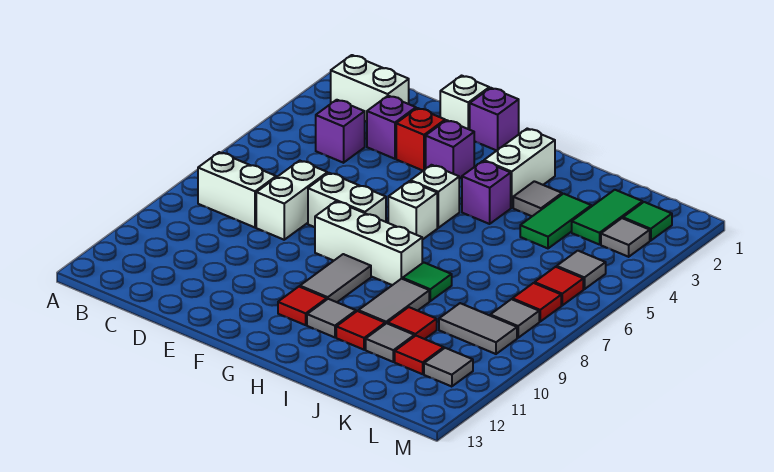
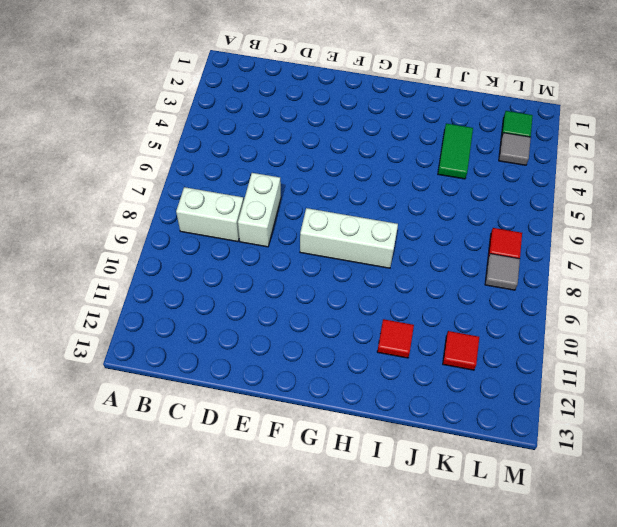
none -> white 1x2 brick [331,55,409,122]
none -> purple 1x1 brick [316,100,365,163]
none -> purple 1x1 brick [367,96,416,159]
none -> white 1x1 brick [440,76,489,130]

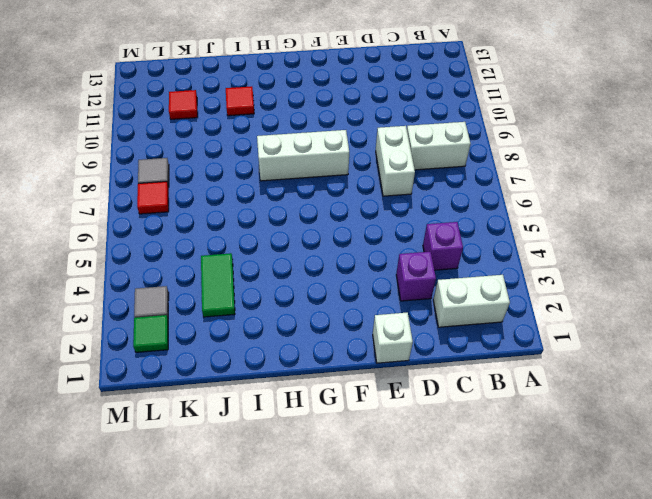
none -> red 1x1 brick [396,108,445,171]
none -> white 1x2 brick [308,173,386,227]
none -> purple 1x1 brick [470,88,519,151]
none -> purple 1x1 brick [426,120,474,179]

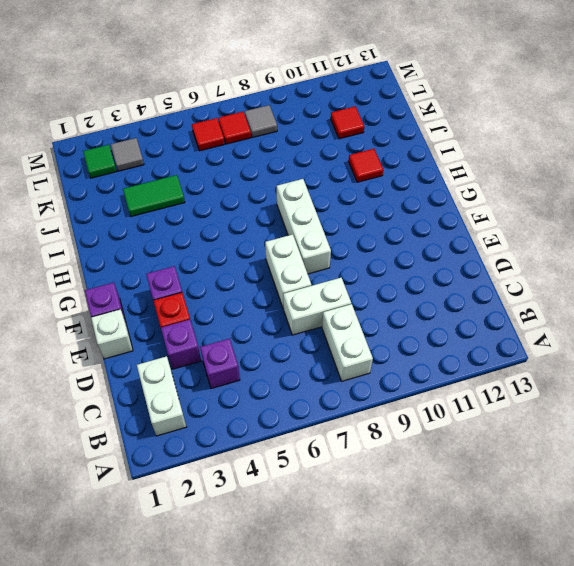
none -> white 1x1 brick [411,165,459,228]
none -> white 1x1 brick [388,181,437,240]
none -> grey 1x2 tile [300,254,371,302]
none -> red 1x1 tile [278,287,327,325]

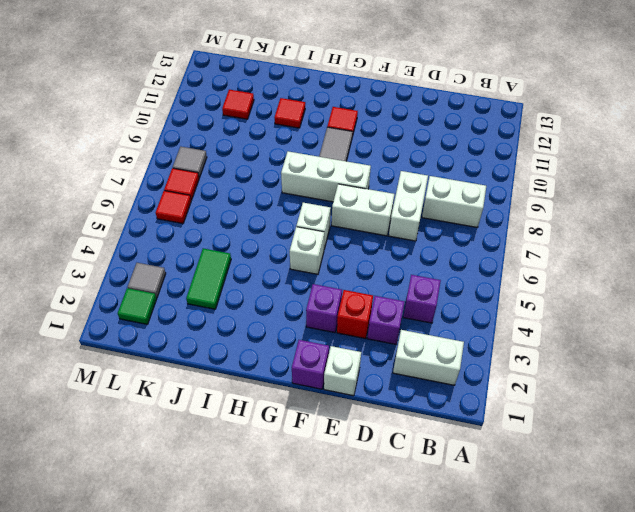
none -> white 1x2 brick [484,129,555,208]
none -> purple 1x1 brick [462,161,511,224]
none -> grey 1x1 tile [307,299,356,337]
none -> grey 1x1 tile [513,181,562,216]

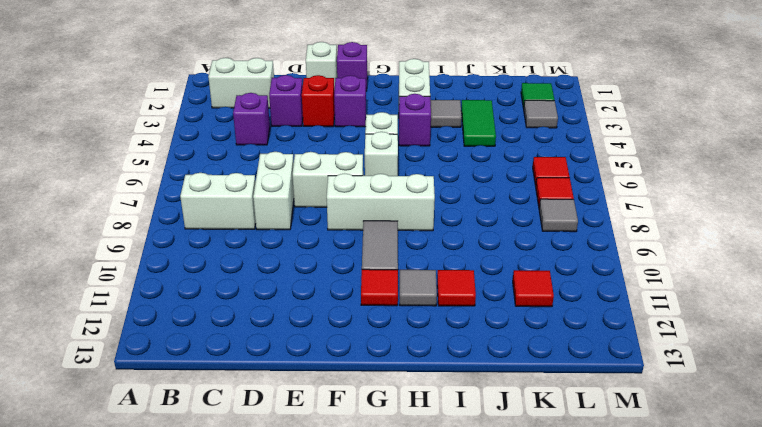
none -> green 1x1 tile [403,262,452,301]
none -> grey 1x2 tile [358,279,429,324]
none -> red 1x1 tile [388,307,437,339]
none -> grey 1x1 tile [366,323,414,362]

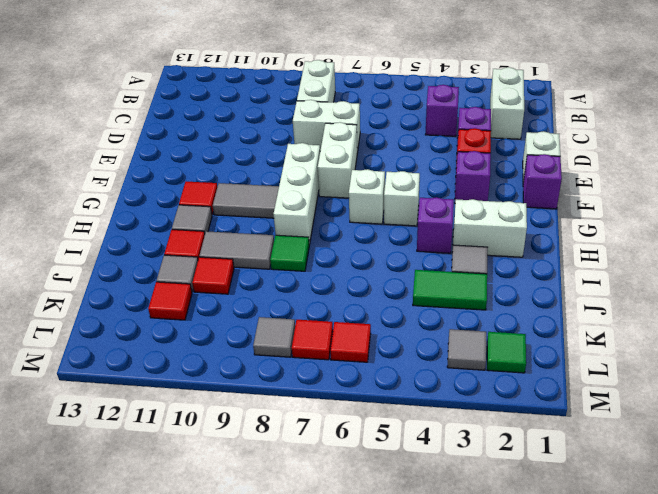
none -> green 1x2 tile [572,190,643,245]
none -> grey 1x2 tile [439,303,517,354]
none -> grey 1x1 tile [557,251,606,289]
none -> grey 1x1 tile [424,348,473,387]

